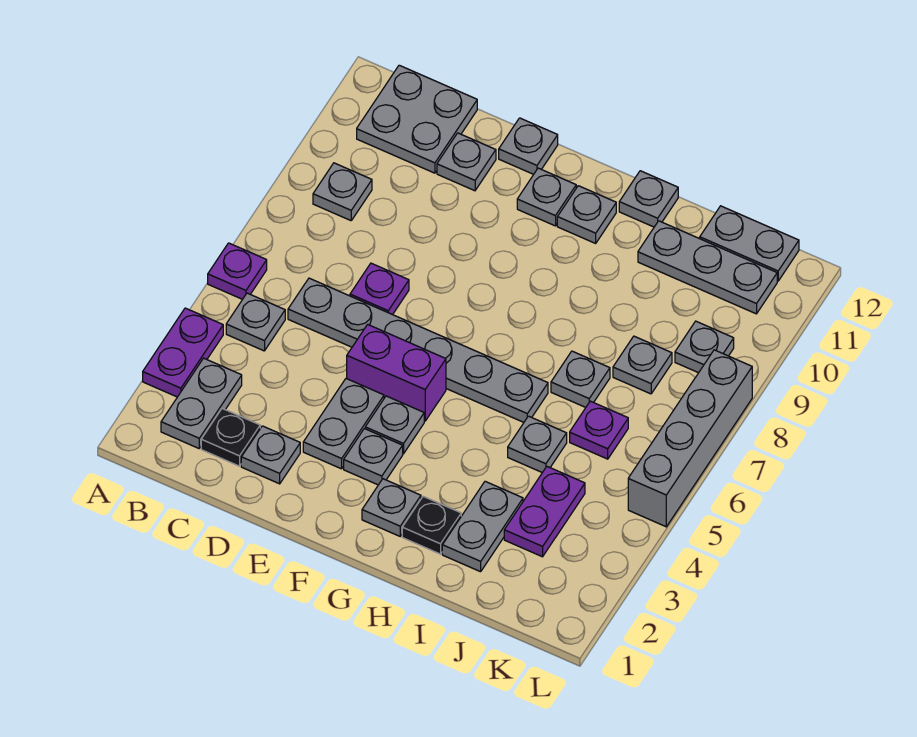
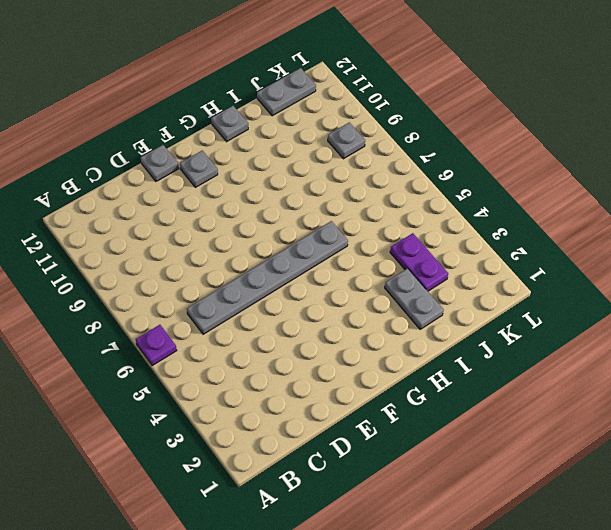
none -> purple 1x2 plate [143,308,223,397]
none -> grey 1x2 plate [161,358,242,448]
none -> grey 1x1 plate [226,293,285,351]
none -> grey 1x1 plate [313,163,372,221]

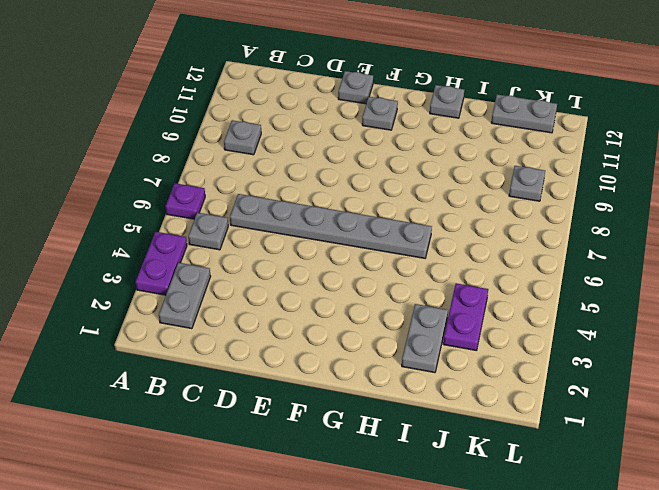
none -> grey 2x2 plate [357,65,477,173]
none -> black 1x1 plate [201,408,260,466]
none -> grey 1x1 plate [241,426,300,484]
none -> purple 1x1 plate [350,263,409,315]

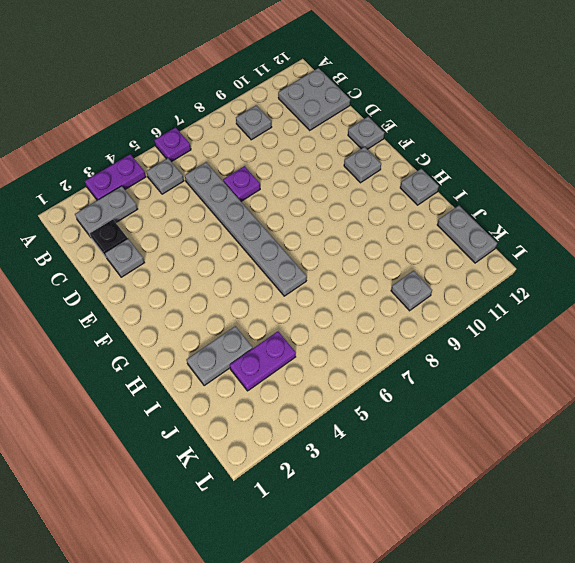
none -> grey 1x1 plate [437,133,496,191]
none -> grey 1x2 plate [303,378,384,469]
none -> purple 1x2 brick [347,324,446,421]
none -> grey 1x1 plate [344,429,403,485]

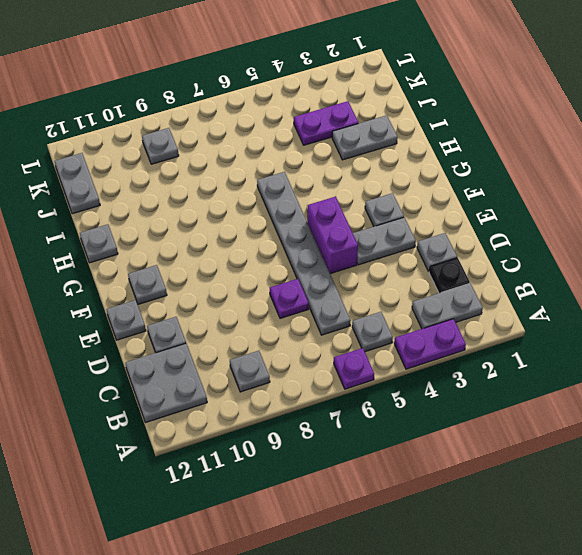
none -> grey 1x1 plate [365,396,424,454]
none -> grey 1x1 plate [362,479,421,536]
none -> grey 1x1 plate [557,186,616,243]
none -> black 1x1 plate [402,496,461,554]

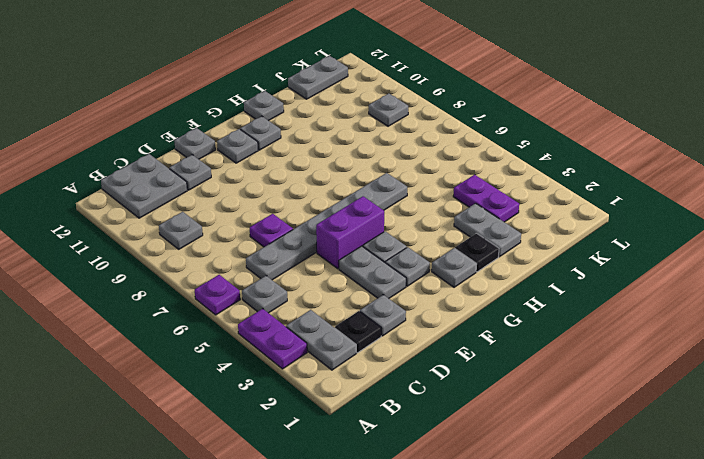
none -> grey 1x1 plate [508,416,567,473]
none -> grey 1x1 plate [551,351,610,407]
none -> grey 1x3 plate [638,221,777,314]
none -> purple 1x1 plate [570,401,628,459]

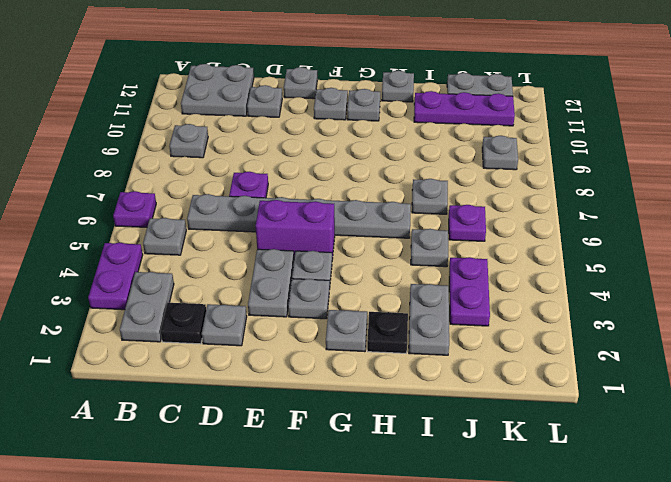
purple 1x3 plate [414,91,515,126] -> grey 1x3 plate [638,221,777,314]
none -> grey 1x1 plate [613,336,672,394]
none -> grey 1x4 brick [628,350,752,527]

